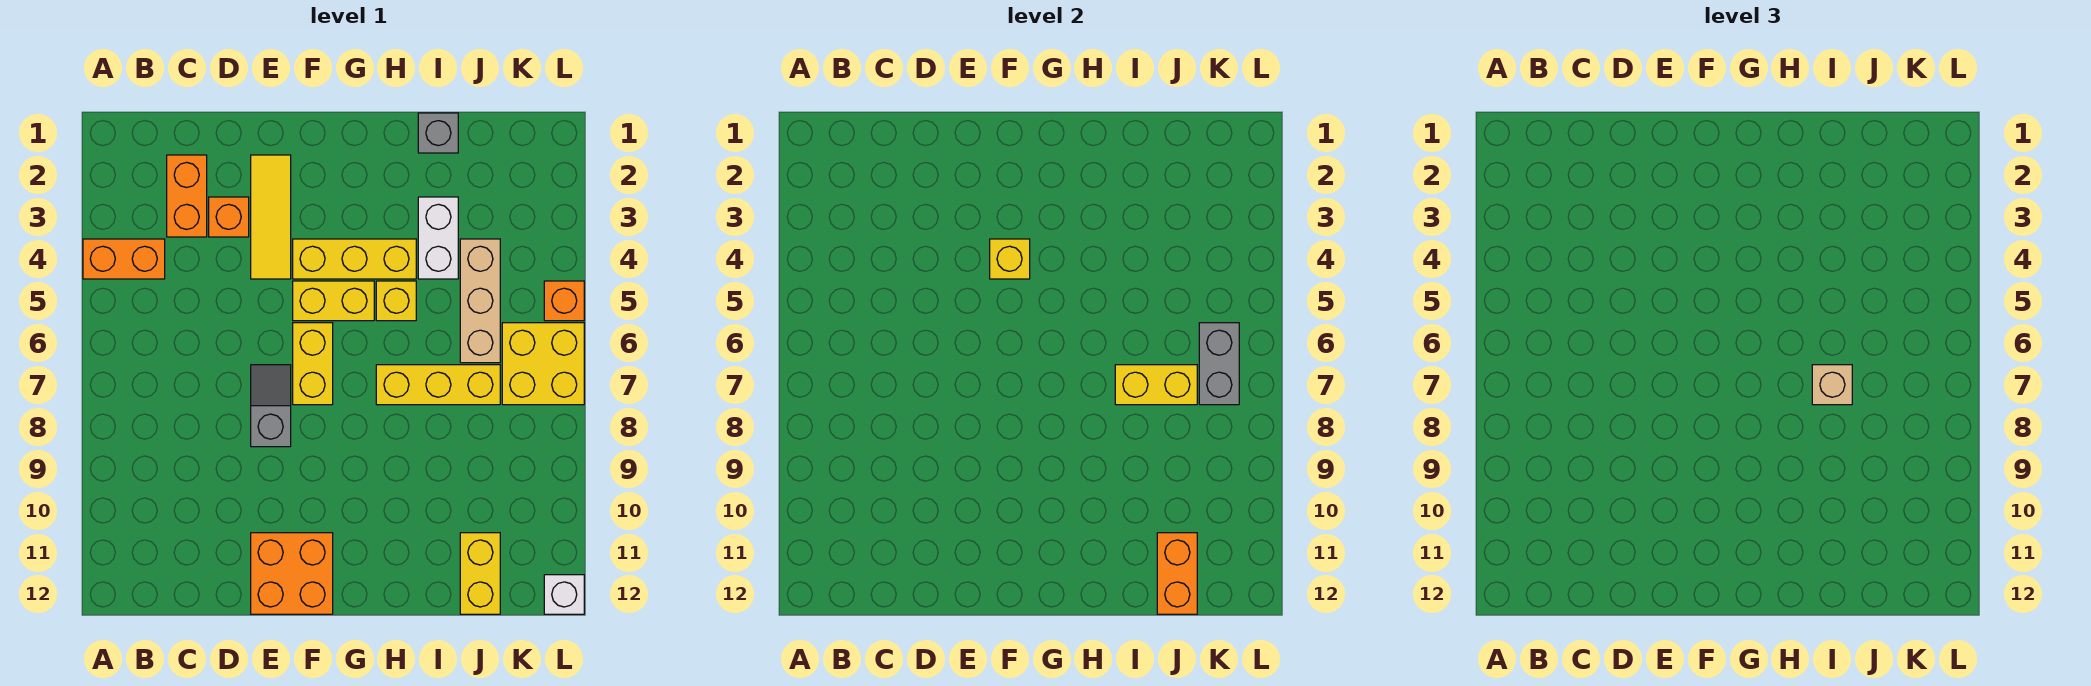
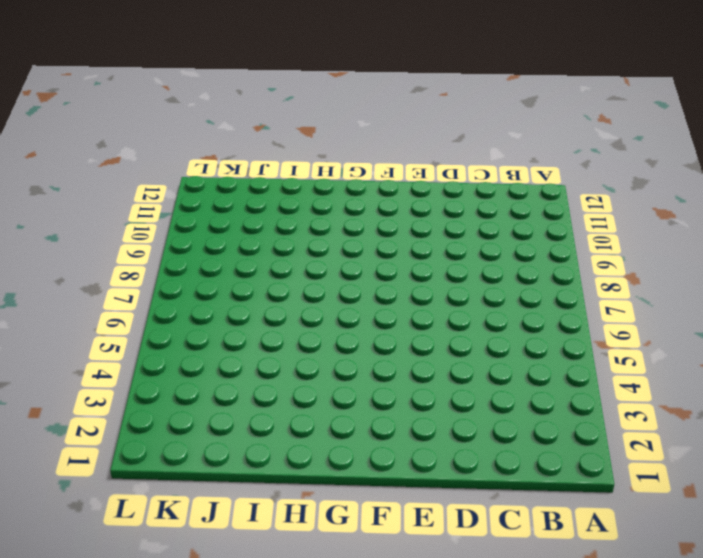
none -> orange 1x2 brick [83,239,165,279]
none -> orange 1x2 brick [167,155,207,237]
none -> orange 1x1 brick [209,197,249,237]

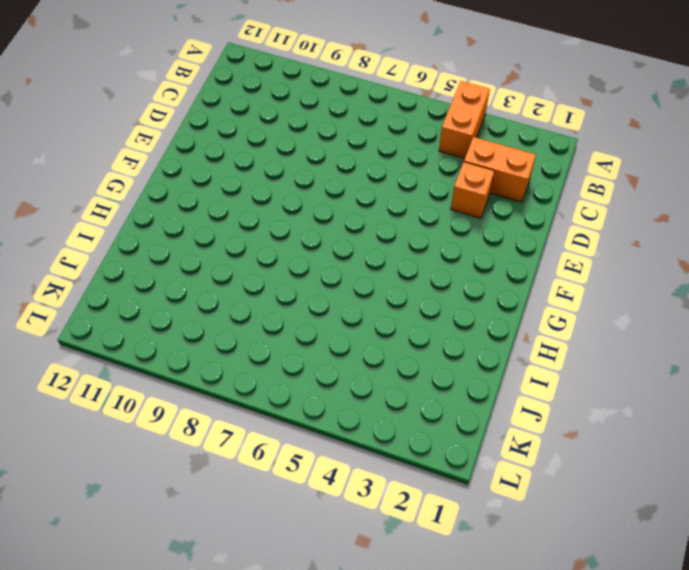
none -> yellow 1x3 tile [251,155,291,279]
none -> grey 1x2 slope [251,365,291,447]
none -> orange 2x2 brick [251,533,333,614]

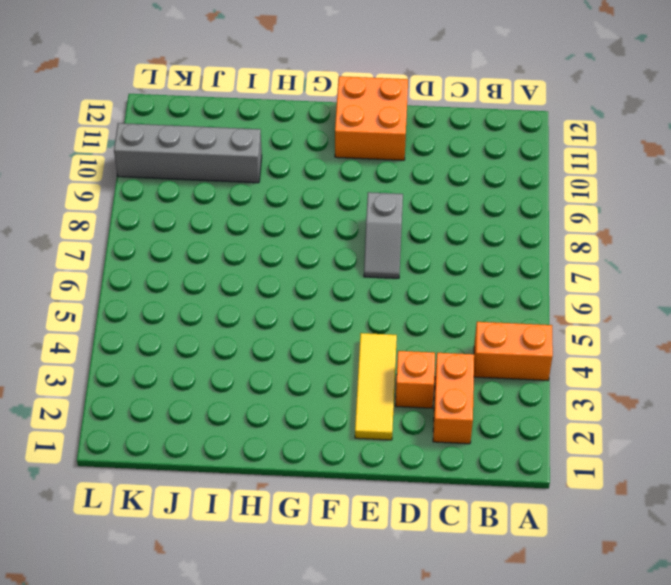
grey 1x4 brick [114,123,262,183] -> none
none -> yellow 1x3 brick [293,239,416,279]
none -> yellow 1x2 brick [293,281,374,321]
none -> yellow 1x2 brick [293,323,333,405]

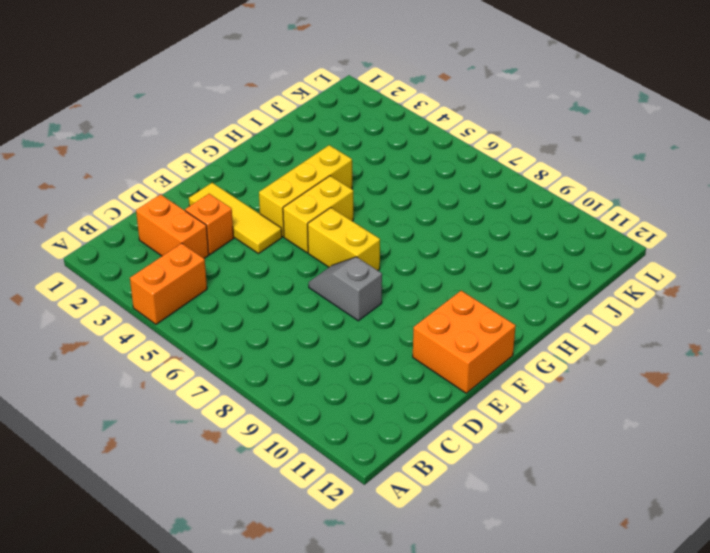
none -> yellow 1x1 brick [376,281,416,321]
none -> yellow 1x3 brick [376,365,500,405]
none -> grey 1x1 brick [418,113,458,153]

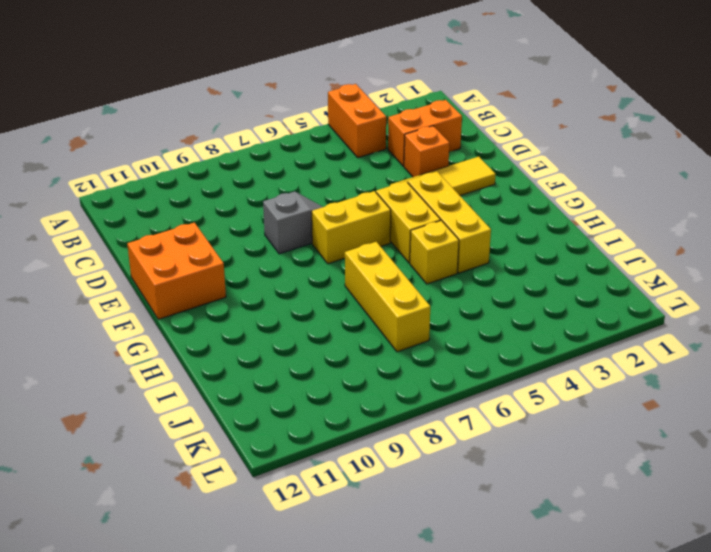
none -> grey 1x1 brick [418,113,458,153]
none -> white 1x2 brick [418,197,458,279]
none -> tan 1x3 brick [460,239,500,363]

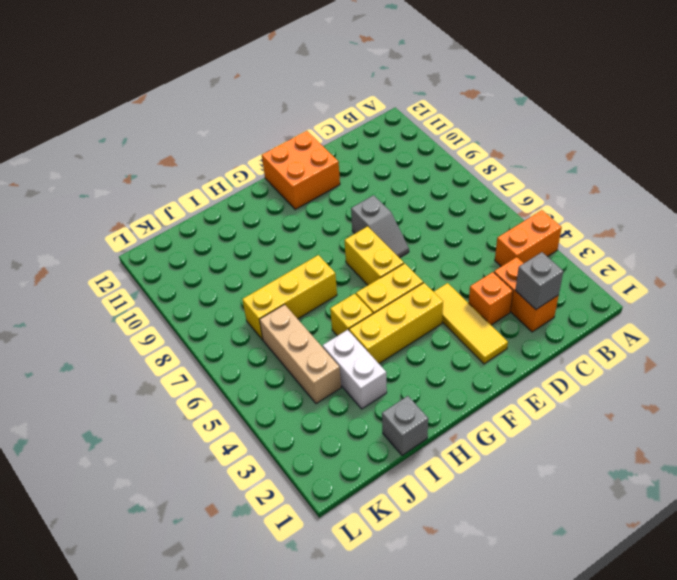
grey 1x1 brick [515,252,563,309] -> none
none -> yellow 1x2 brick [460,533,500,614]
none -> yellow 2x2 brick [502,323,584,405]
none -> orange 1x1 brick [544,281,584,321]

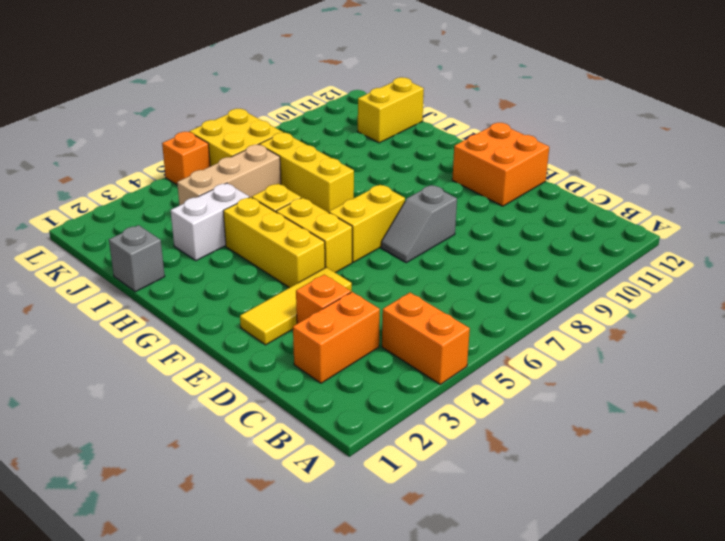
none -> white 1x1 brick [544,575,584,614]
none -> yellow 1x1 brick [990,239,1030,279]
none -> yellow 1x2 brick [1115,365,1197,405]

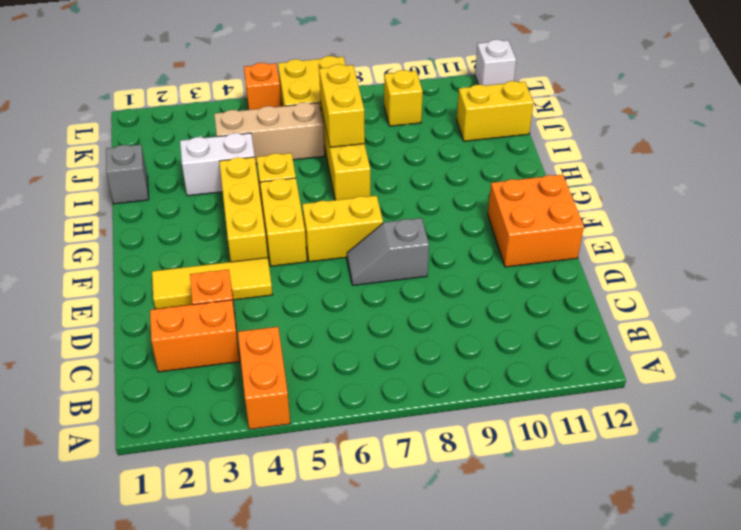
yellow 1x1 brick [384,70,423,126] -> yellow 1x1 brick moved to [990,239,1030,279]
none -> orange 1x2 brick [1157,533,1197,614]
none -> grey 1x2 brick [1199,323,1239,405]
none -> tan 1x1 brick [1812,365,1852,405]

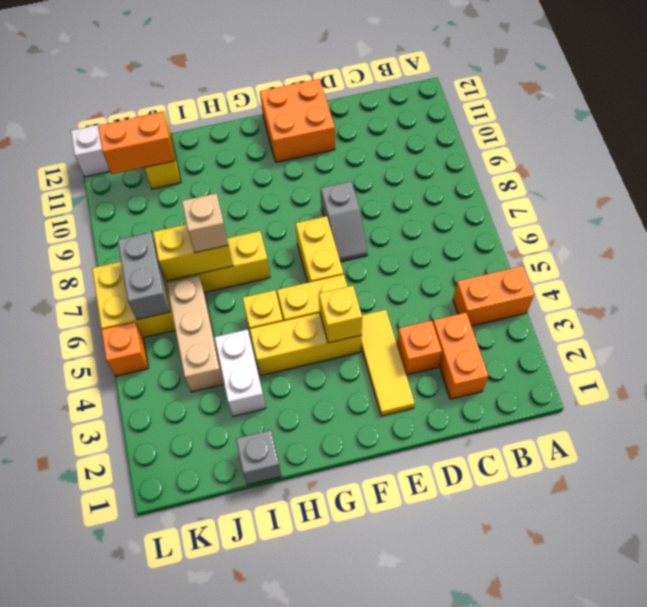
orange 1x2 brick [98,112,175,174] -> orange 1x2 brick turned to [1157,533,1197,614]

